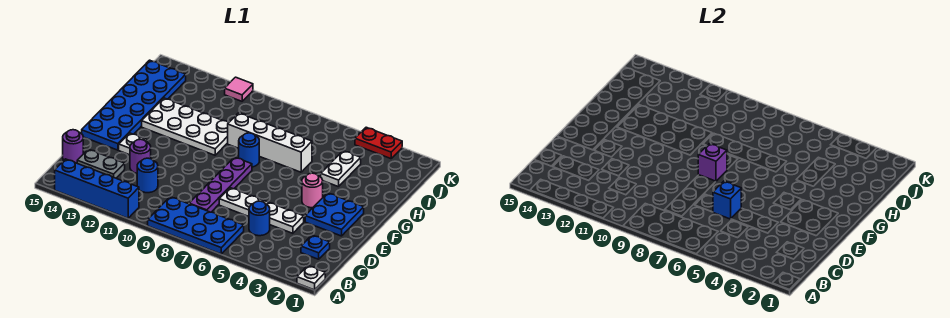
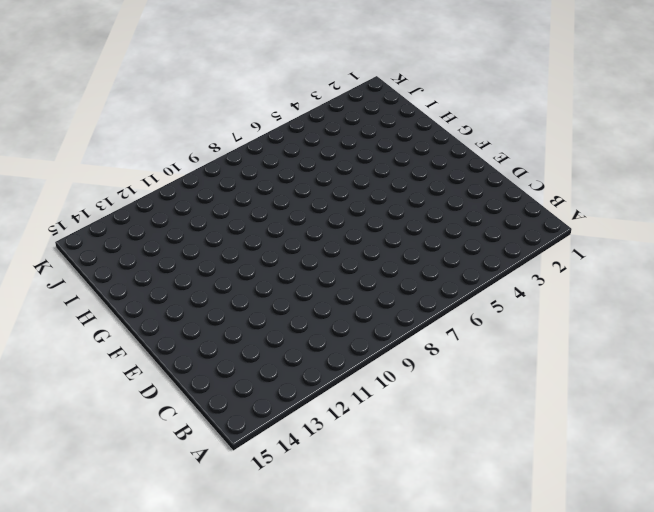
none -> white 1x1 plate [297,266,325,290]
none -> blue 2x4 plate [148,197,244,254]
none -> blue 1x4 brick [55,159,139,218]

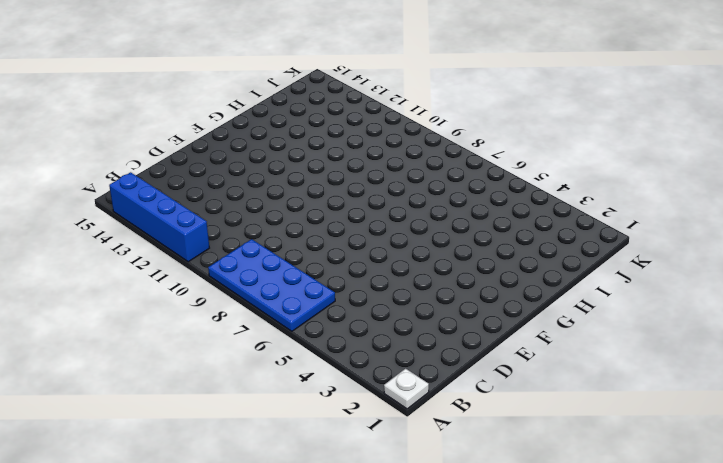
none -> blue 1x1 plate [301,235,330,259]
none -> blue 1x1 round brick [249,201,270,236]
none -> purple 1x4 plate [189,157,252,212]

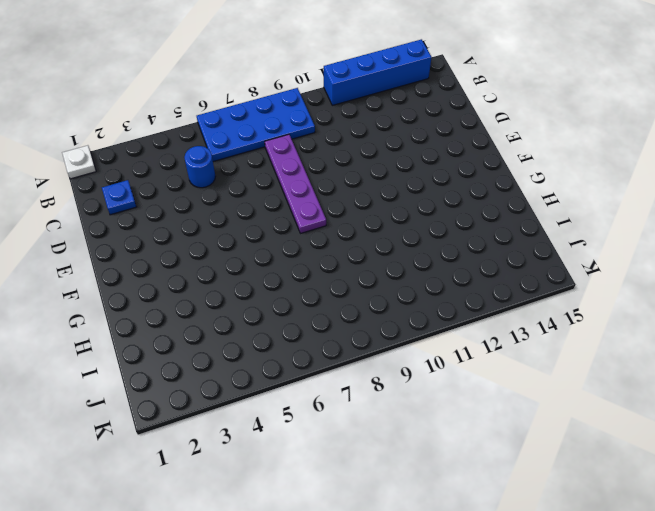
none -> blue 1x1 round brick [137,158,158,193]
none -> grey 1x2 plate [77,149,125,178]
none -> purple 1x1 round brick [63,130,83,163]

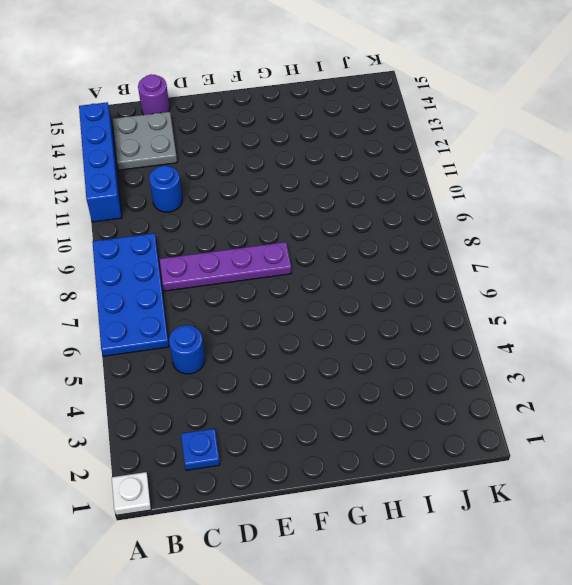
grey 2x2 plate [113,112,177,170] -> grey 1x2 plate [77,149,125,178]
none -> white 1x4 plate [219,188,304,233]
none -> purple 1x1 round brick [130,139,151,173]
none -> blue 2x2 plate [305,193,364,236]

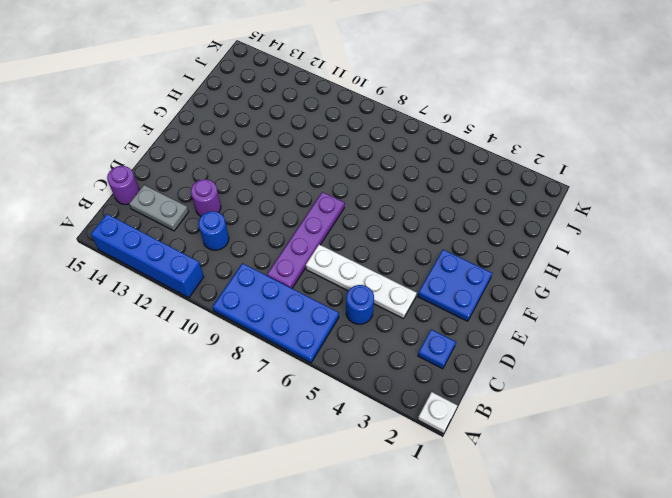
none -> white 1x1 plate [119,133,147,155]
none -> blue 2x6 plate [82,60,186,150]
none -> pink 1x1 round brick [302,173,323,208]

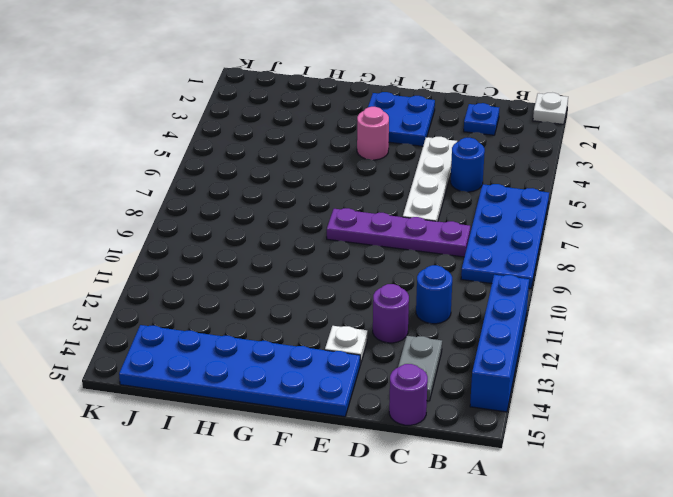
none -> blue 1x1 round brick [239,133,259,167]
none -> white 2x4 plate [142,98,229,155]
none -> white 1x2 plate [321,151,361,187]

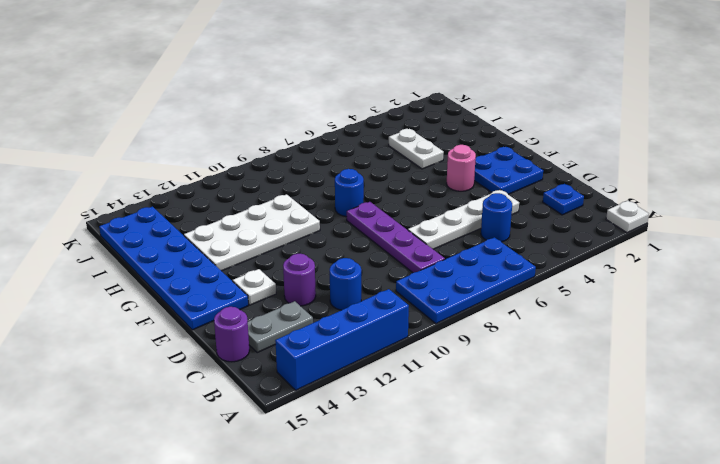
none -> white 1x4 brick [228,113,312,172]
none -> red 1x2 plate [355,127,402,159]
none -> pink 1x1 tile [225,77,253,101]

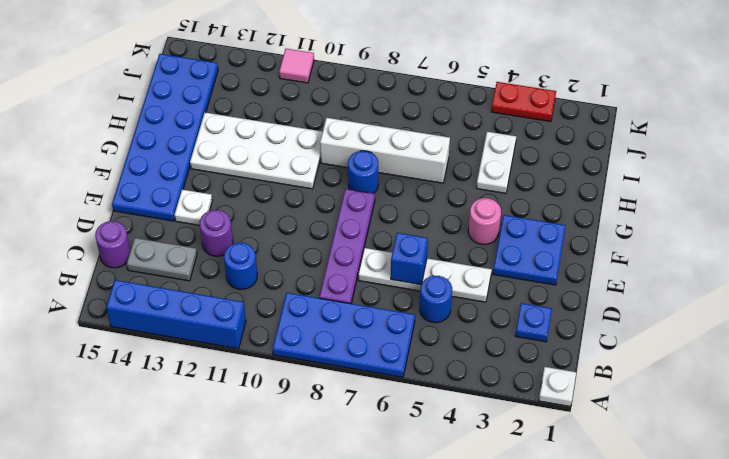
none -> purple 1x1 brick [698,144,727,181]

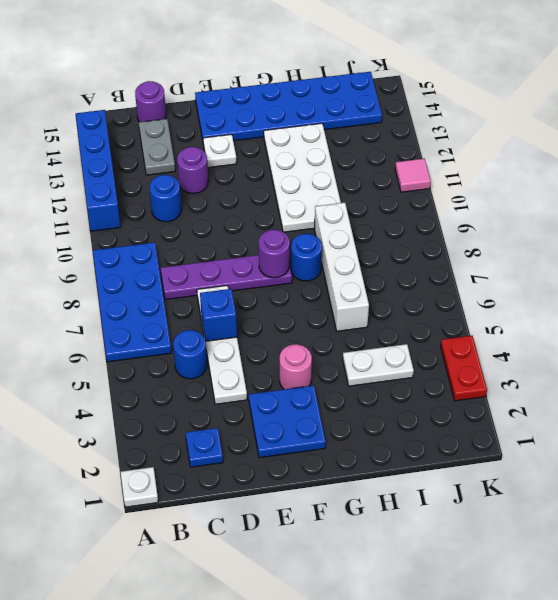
purple 1x1 round brick [259,230,290,278] -> purple 1x1 brick [698,144,727,181]

